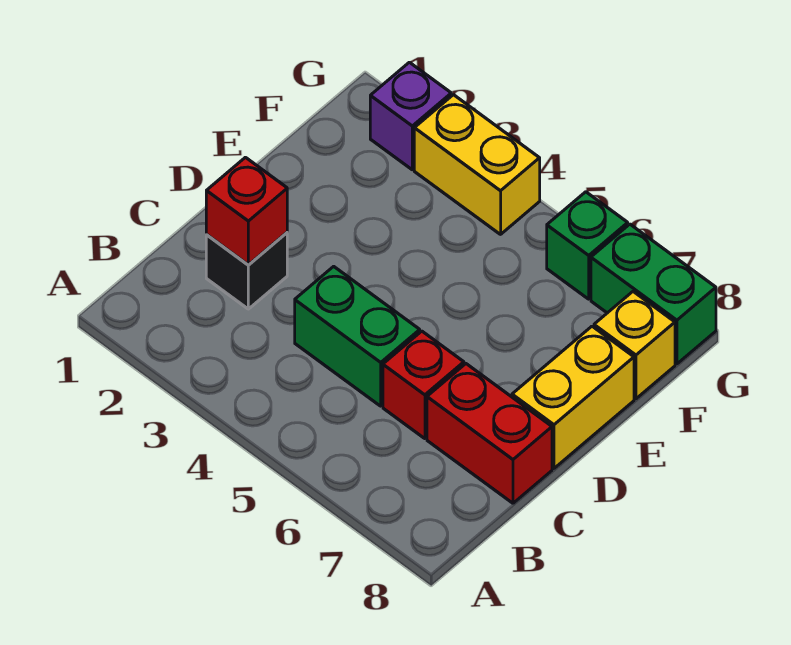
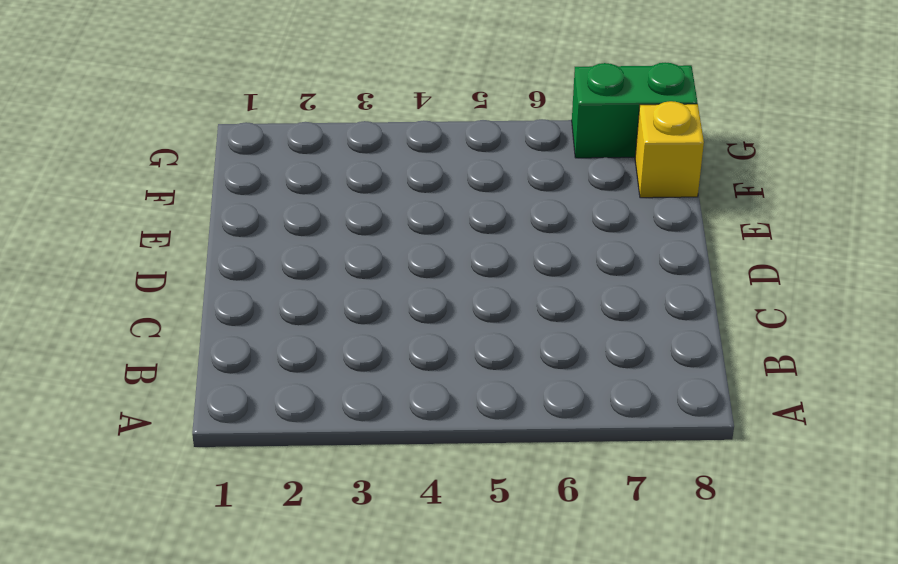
none -> black 1x1 brick [206,233,287,309]
none -> green 1x2 brick [295,266,420,406]

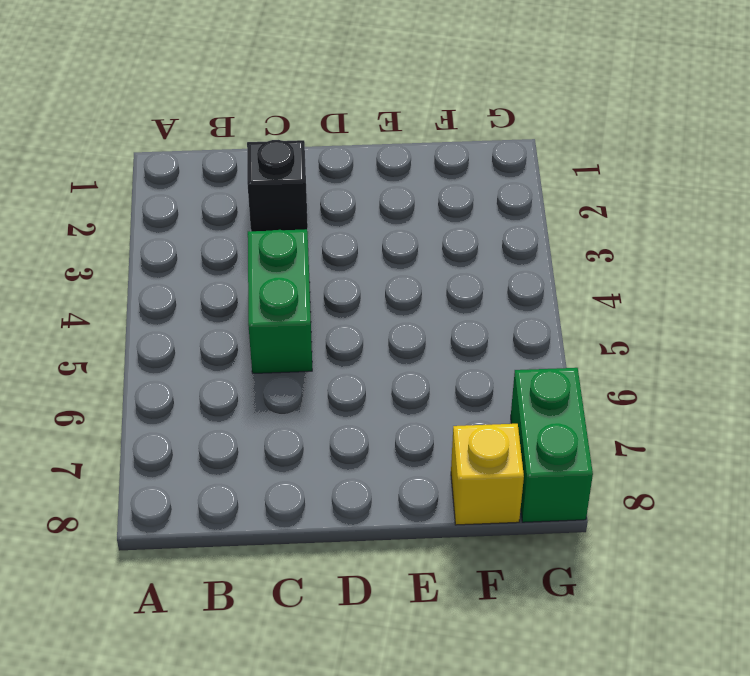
none -> red 1x1 brick [383,331,464,439]
none -> red 1x2 brick [427,364,552,503]

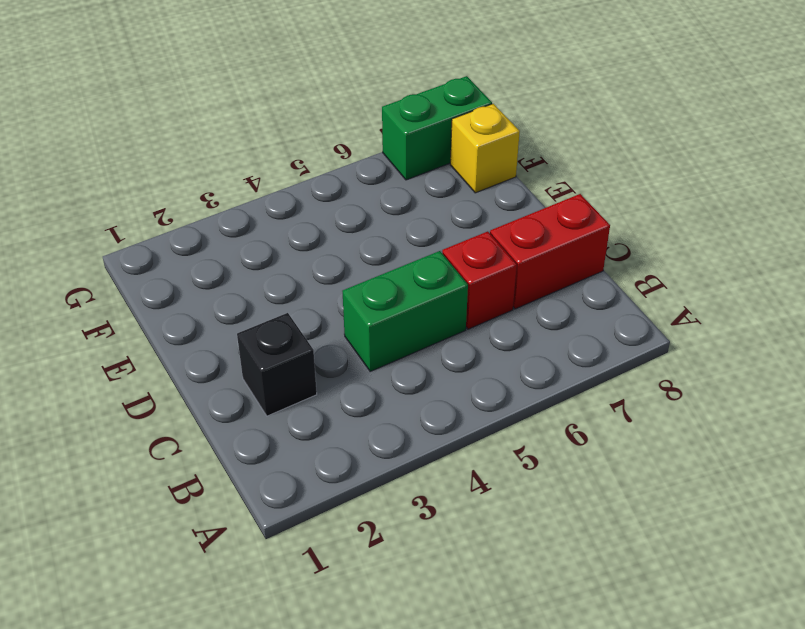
none -> yellow 1x2 brick [512,326,634,468]
none -> purple 1x1 brick [370,62,451,170]

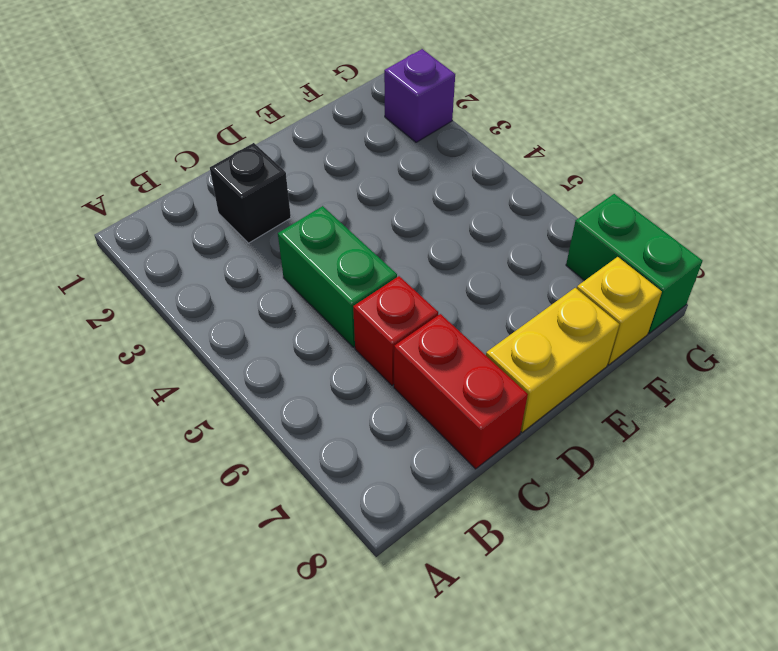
none -> yellow 1x2 brick [414,95,540,234]
none -> green 1x1 brick [547,192,628,299]

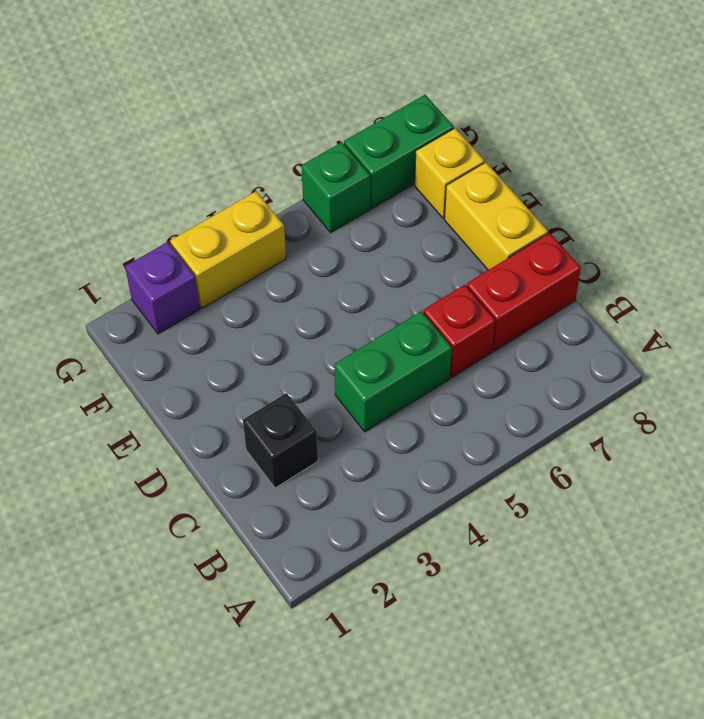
none -> red 1x1 brick [206,157,287,265]

